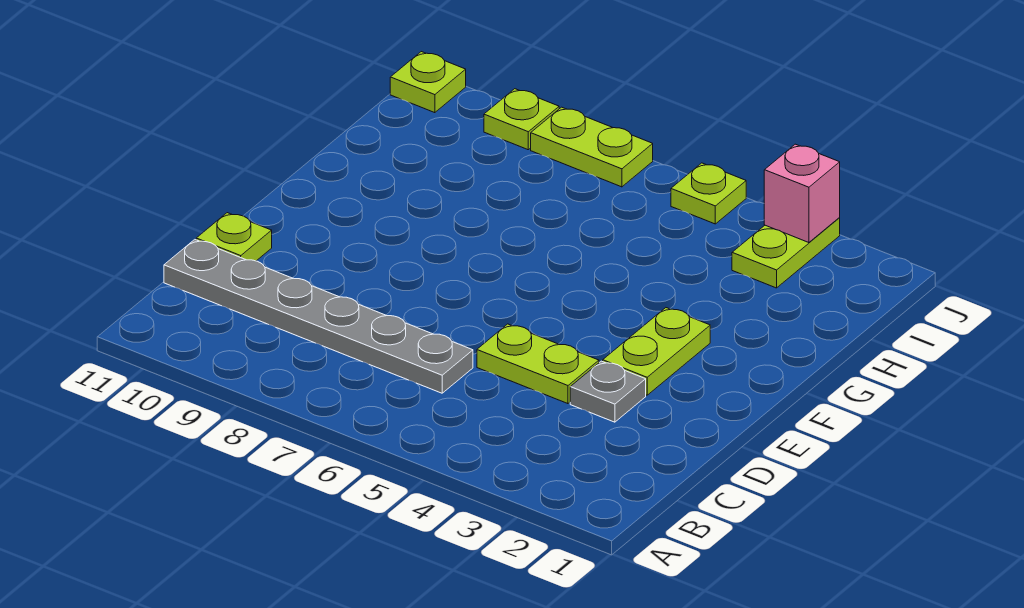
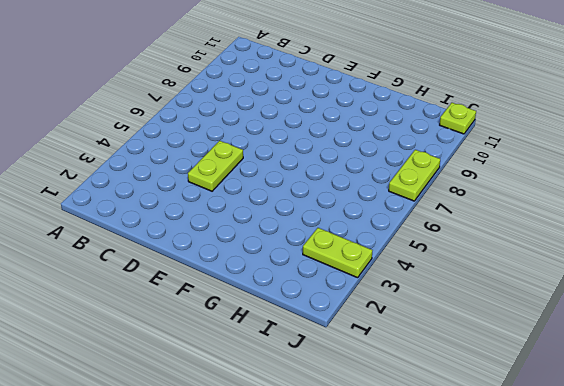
none -> grey 1x6 plate [164,240,473,393]
none -> grey 1x1 plate [570,361,646,422]

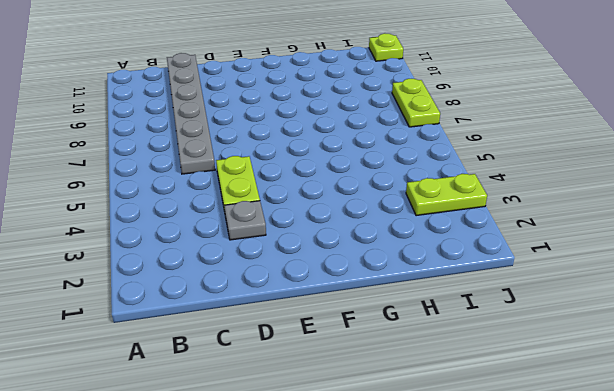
none -> lime 1x1 plate [196,213,272,261]
none -> lime 1x2 plate [603,308,710,395]

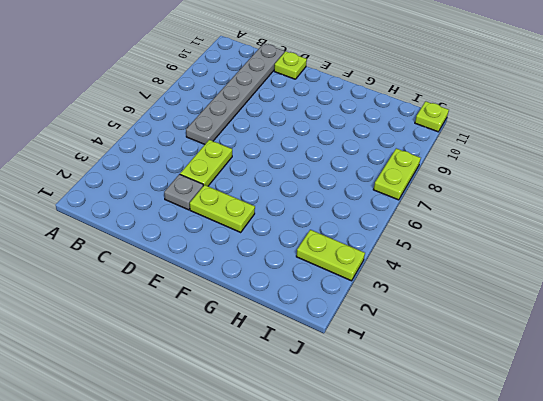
none -> lime 1x1 plate [671,163,746,224]
none -> lime 1x1 plate [484,89,559,150]

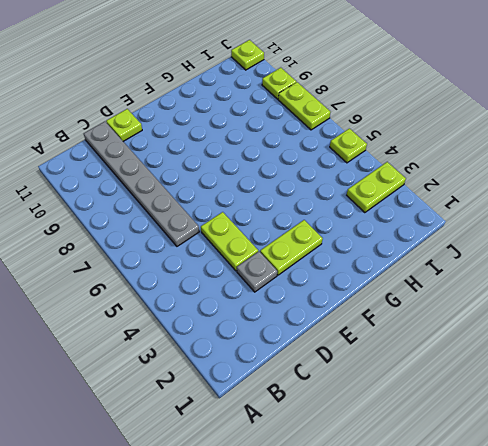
none -> pink 1x1 brick [764,144,840,243]

